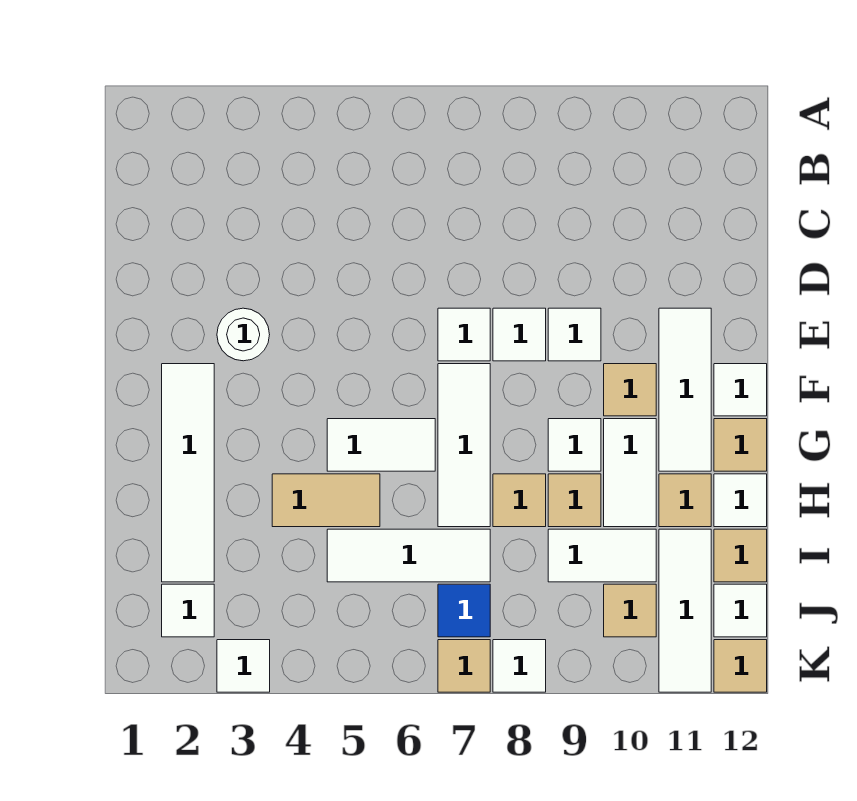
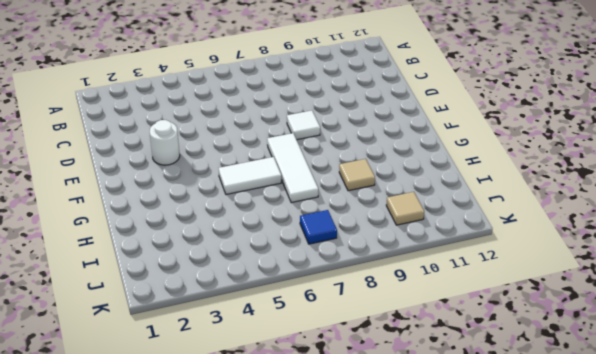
none -> white 1x1 tile [438,308,490,361]
none -> white 1x1 tile [548,308,601,361]
none -> white 1x3 tile [659,308,711,471]
none -> white 1x4 tile [162,364,214,582]

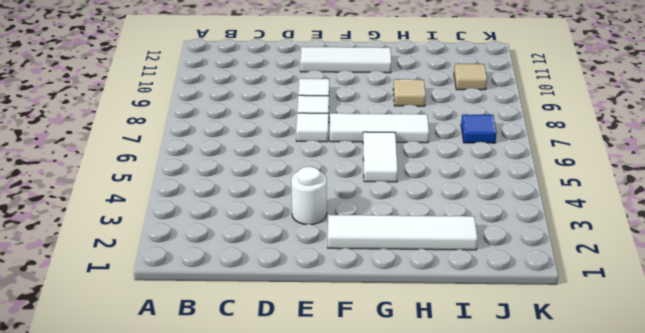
none -> tan 1x1 tile [604,364,656,416]
none -> white 1x1 tile [714,364,767,416]
none -> white 1x1 tile [548,419,601,471]
none -> white 1x2 tile [604,419,656,527]

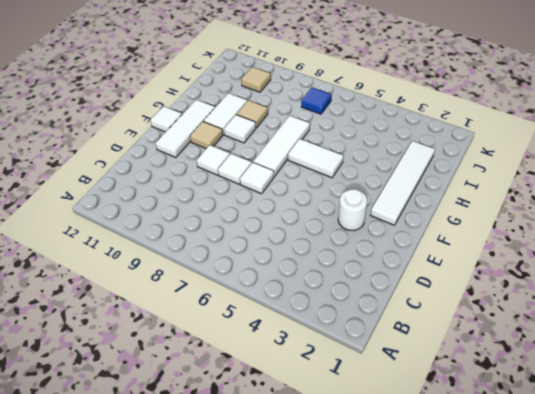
none -> tan 1x1 tile [714,419,767,471]
none -> tan 1x2 tile [272,474,380,527]
none -> tan 1x1 tile [493,474,546,527]
none -> tan 1x1 tile [659,474,711,527]

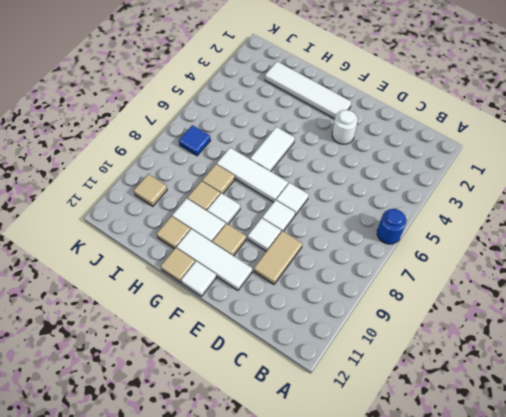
blue 1x1 round brick [377,209,406,244] -> none
tan 1x2 tile [254,231,302,284] -> tan 1x2 tile moved to [272,474,380,527]
none -> white 1x1 tile [714,474,767,527]
none -> white 1x3 tile [327,529,490,582]
none -> white 1x2 tile [548,529,656,582]
none -> white 1x3 tile [659,529,711,692]

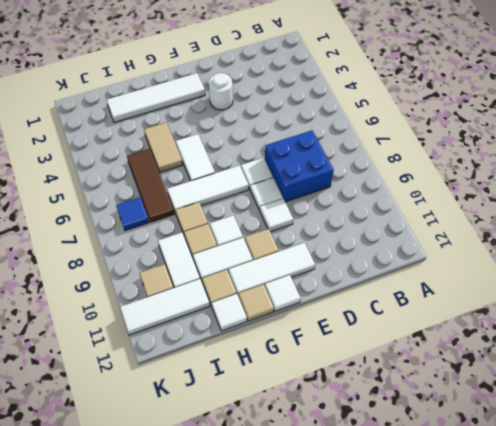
blue 2x2 brick [265,130,334,202] -> none
brown 1x3 tile [127,149,174,222] -> white 1x3 tile [327,529,490,582]
none -> tan 1x1 tile [714,529,767,582]
none -> white 1x1 tile [162,584,214,637]
none -> white 1x1 tile [714,584,767,637]
none -> white 1x1 tile [217,640,270,692]

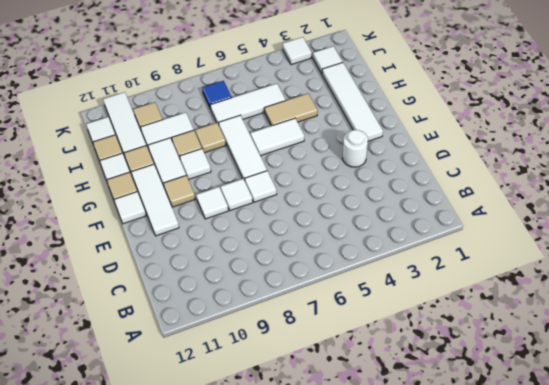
none -> tan 1x1 tile [438,640,490,692]
none -> white 1x1 tile [493,640,546,692]
none -> tan 1x1 tile [714,640,767,692]

